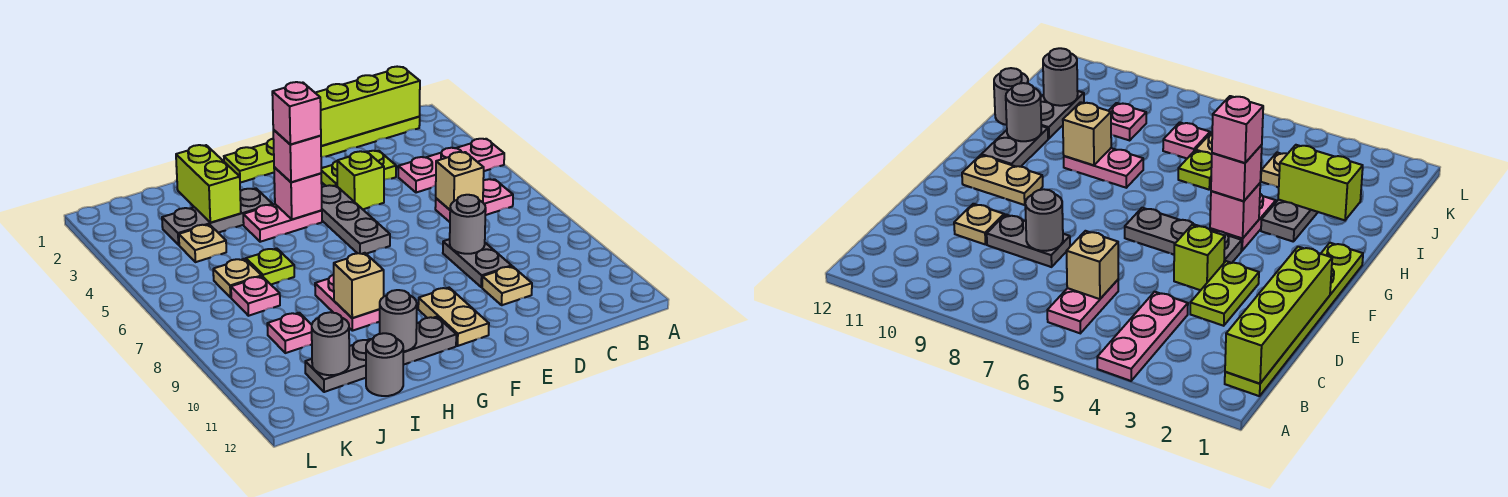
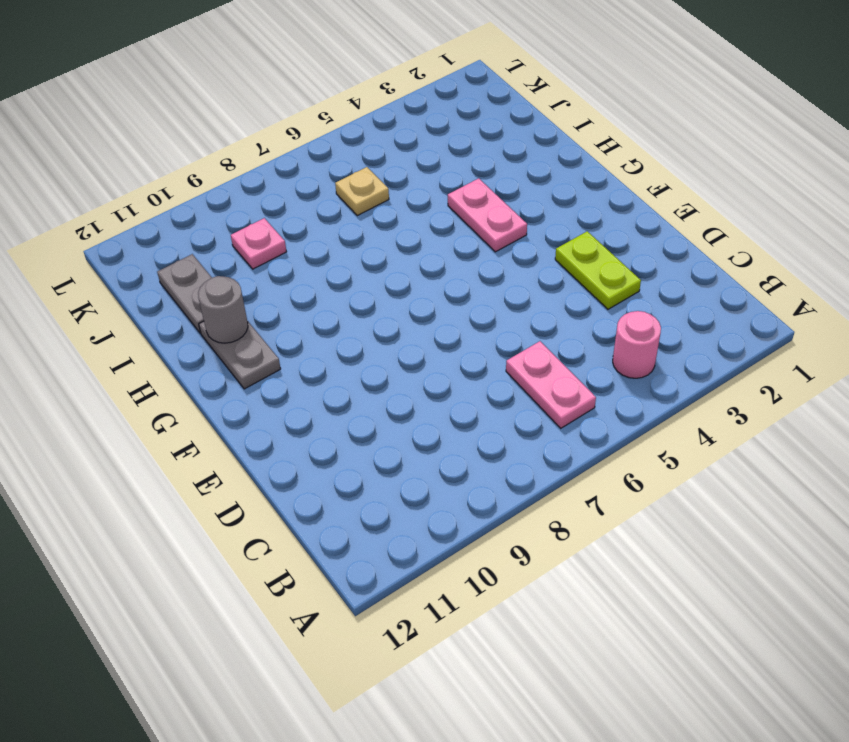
pink 1x1 round brick [613,311,661,378] -> pink 1x3 plate [398,139,504,193]
none -> lime 1x6 plate [224,117,420,183]
none -> grey 1x2 plate [443,239,512,287]
none -> tan 1x1 plate [482,266,532,305]
none -> lime 1x1 brick [337,151,384,209]

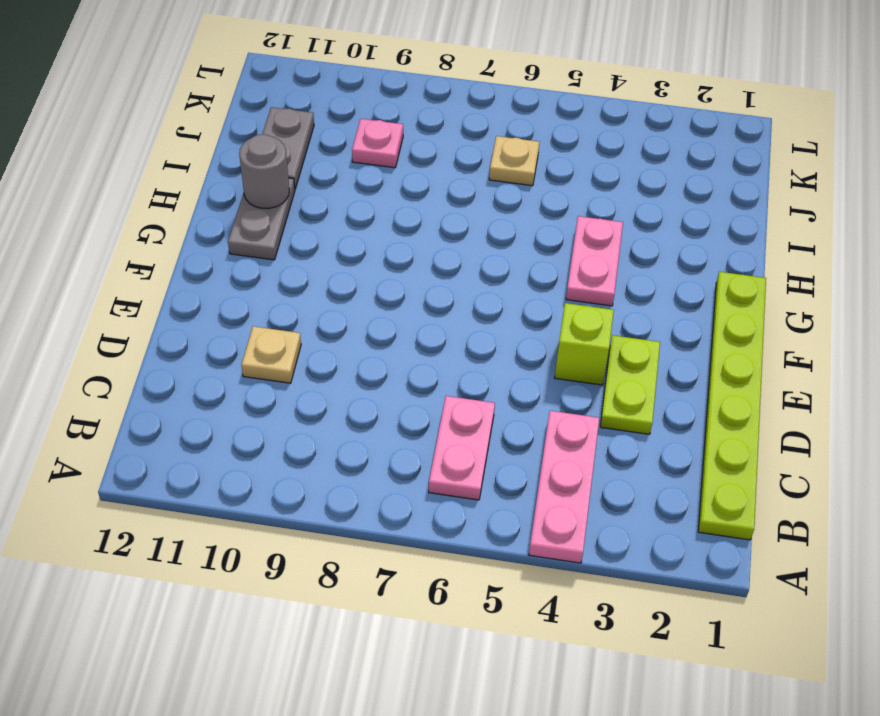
none -> grey 1x2 plate [443,239,512,287]
none -> grey 1x3 plate [322,185,390,254]
none -> tan 1x2 plate [418,288,489,346]
none -> grey 1x3 plate [162,188,273,245]

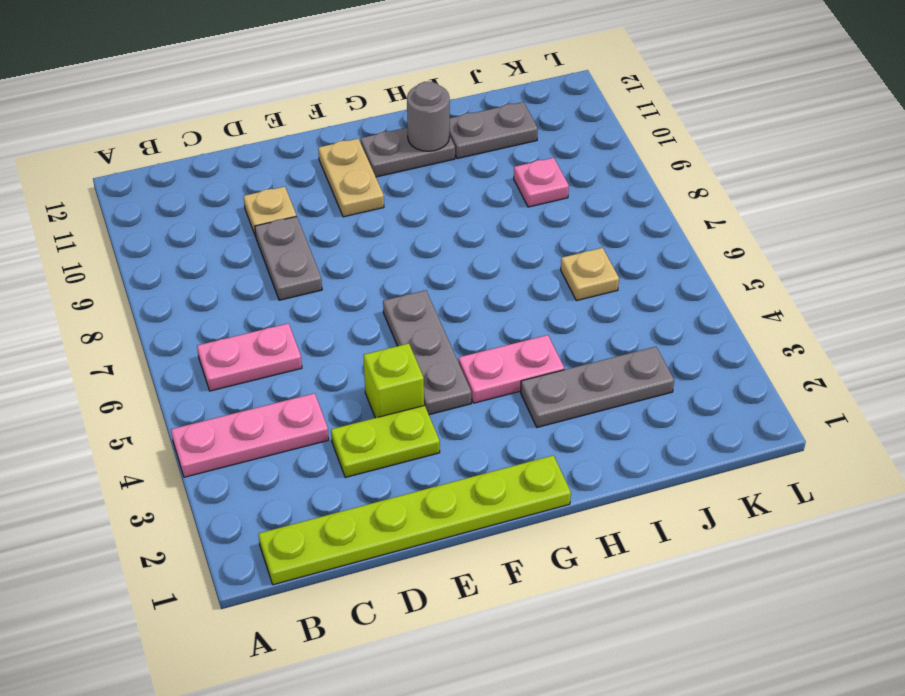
none -> pink 1x2 plate [315,275,380,331]
none -> lime 1x1 plate [246,248,294,284]
none -> grey 1x1 round brick [366,333,403,396]
none -> tan 1x1 plate [179,225,226,262]

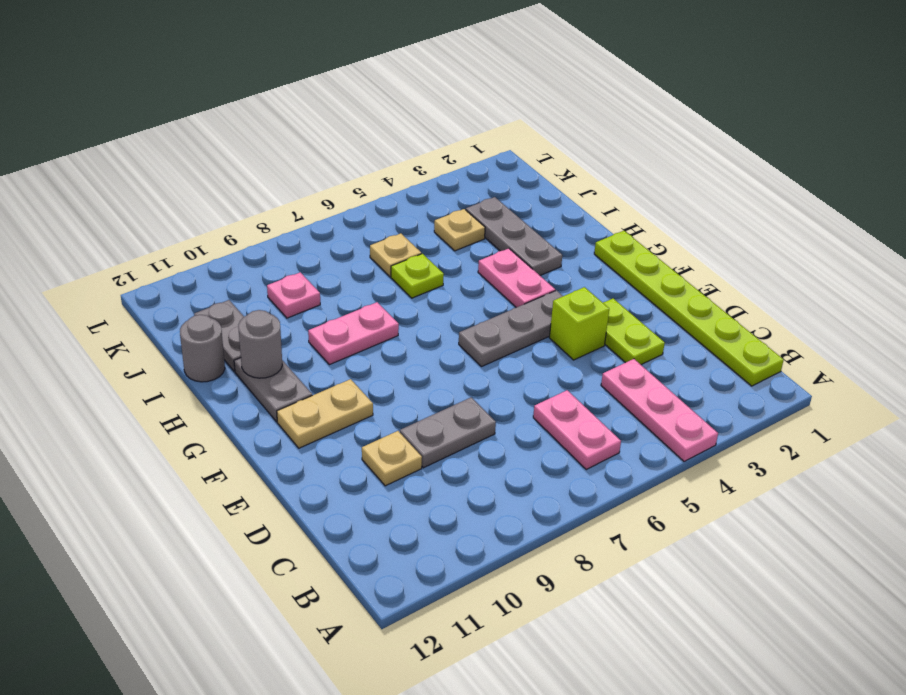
none -> pink 1x1 plate [231,276,280,316]
none -> lime 1x4 brick [315,67,420,146]
none -> tan 1x1 brick [436,152,484,210]
none -> grey 1x1 round brick [450,195,486,254]

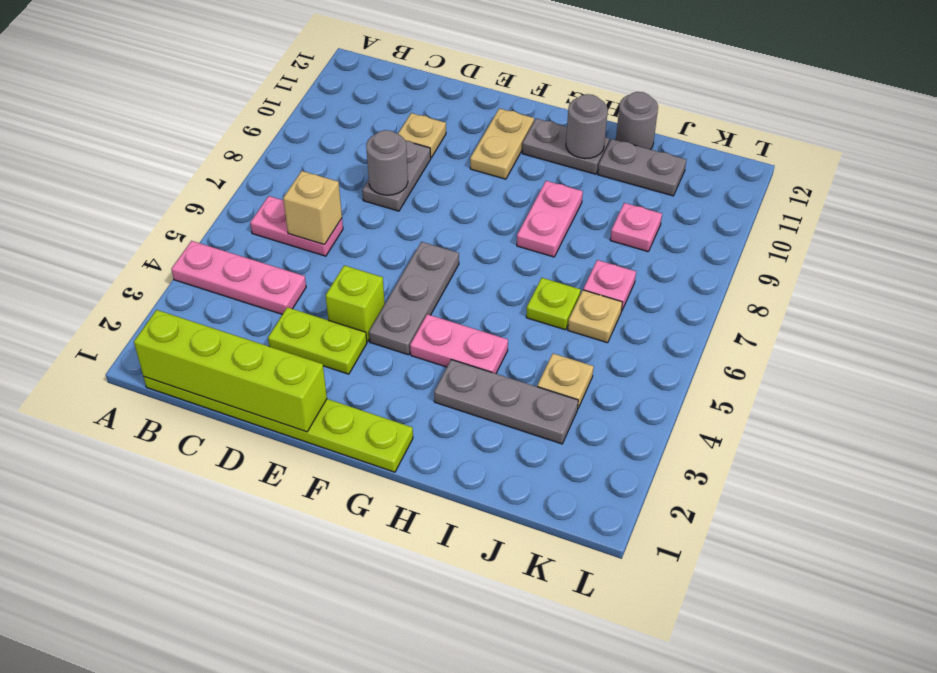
none -> pink 1x1 brick [274,167,322,219]
none -> tan 1x1 brick [334,253,384,318]
none -> lime 1x2 brick [176,145,241,223]
none -> grey 1x1 round brick [312,312,349,375]

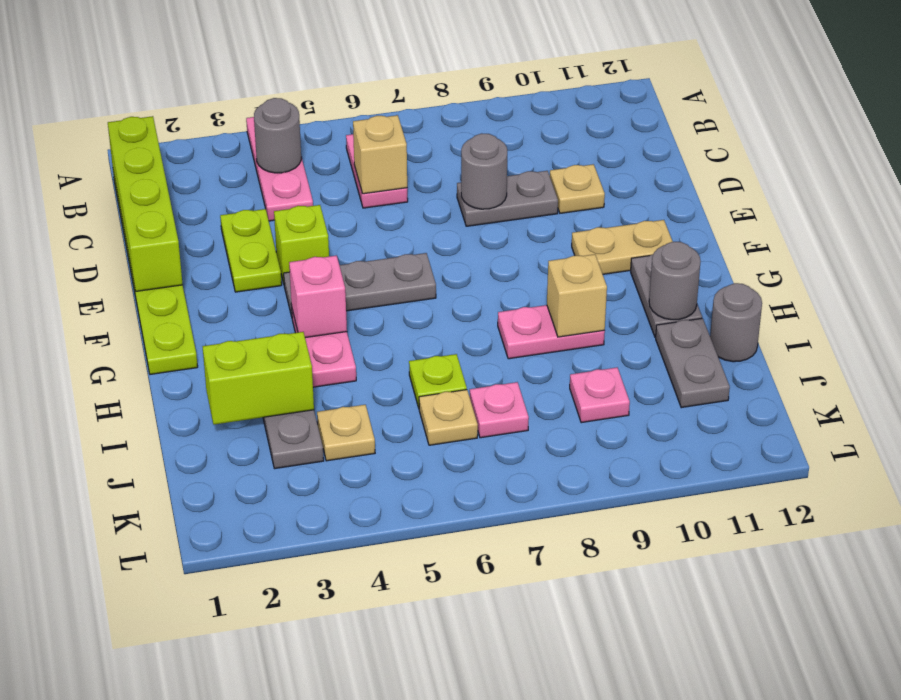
grey 1x1 round brick [254,98,301,173] -> grey 1x1 round brick moved to [312,312,349,375]
none -> pink 1x1 brick [273,130,321,182]
none -> pink 1x1 brick [272,82,321,145]

